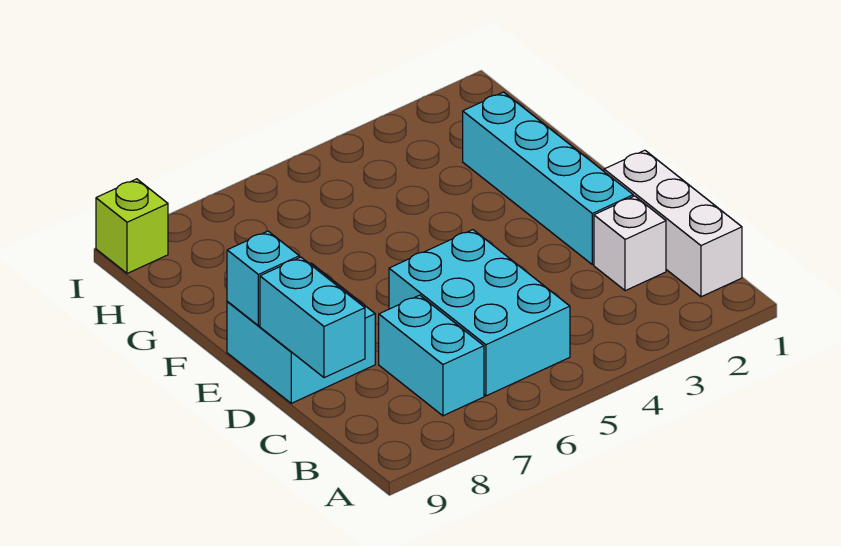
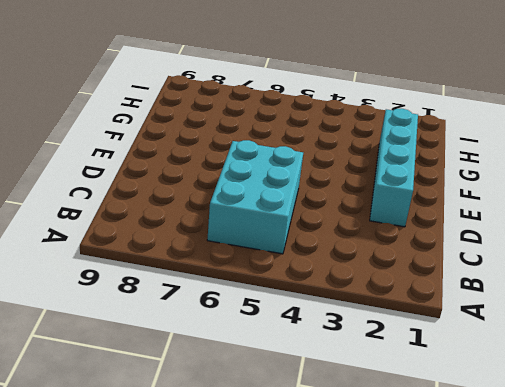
none -> white 1x3 brick [604,150,742,297]
none -> cyan 1x2 brick [379,295,484,416]

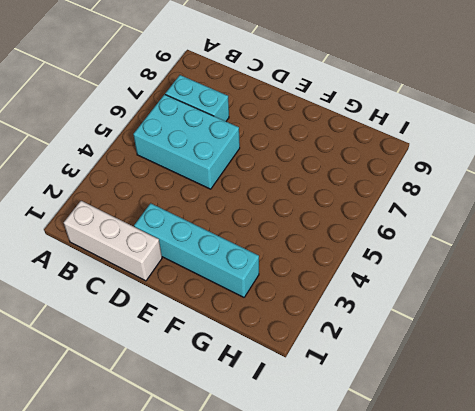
none -> white 1x1 brick [594,196,666,291]
none -> cyan 2x2 brick [227,263,375,403]

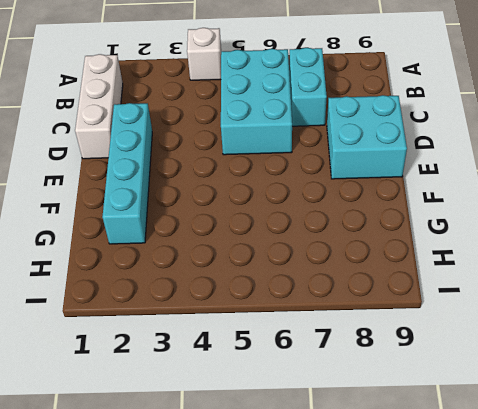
white 1x1 brick [187,28,221,80] -> white 1x1 brick moved to [594,196,666,291]
none -> lime 1x1 brick [96,179,168,273]
none -> cyan 1x2 brick [260,257,365,378]

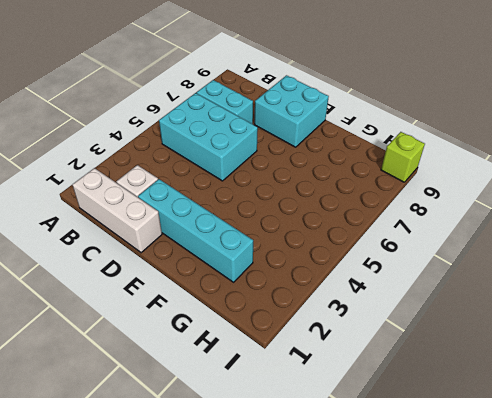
none -> cyan 1x2 brick [260,257,365,378]
none -> cyan 1x1 brick [227,231,299,326]

